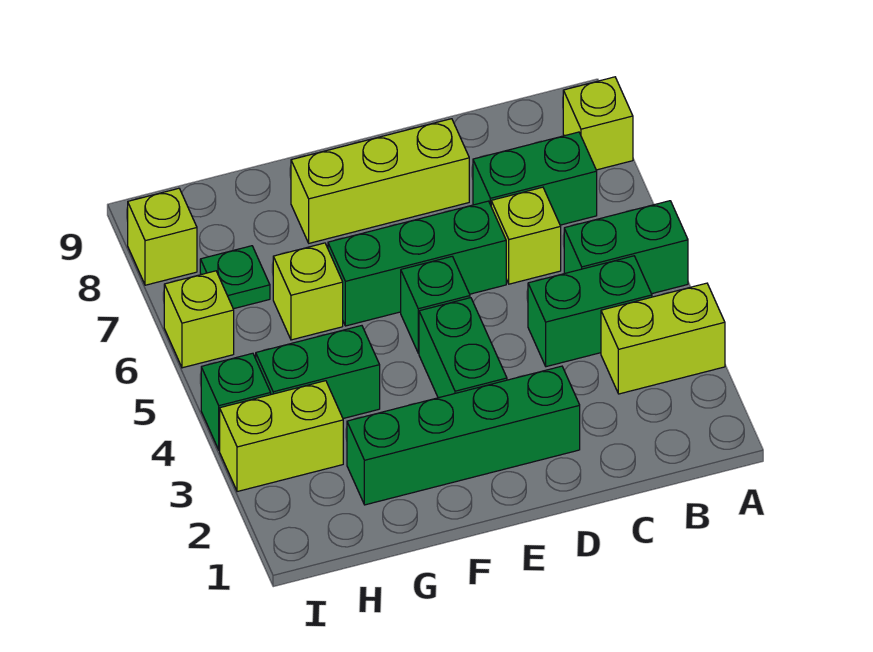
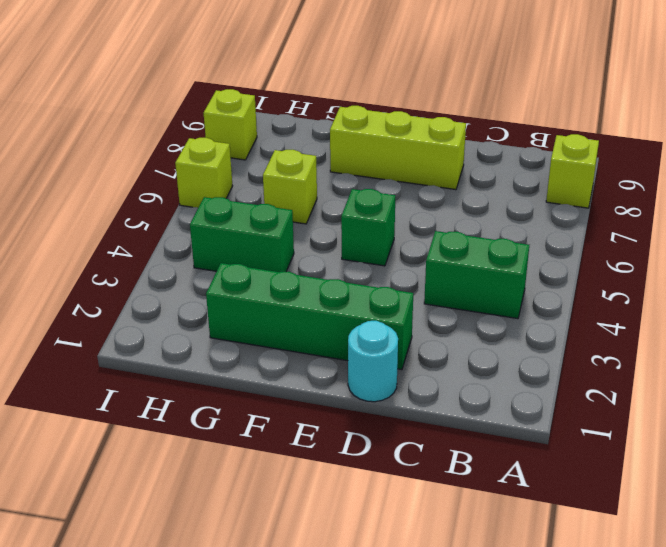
cyan 1x1 round brick [348,321,398,402] -> none
none -> lime 1x2 brick [601,283,725,394]
none -> green 1x2 brick [564,201,688,294]
none -> green 1x2 brick [473,132,597,225]

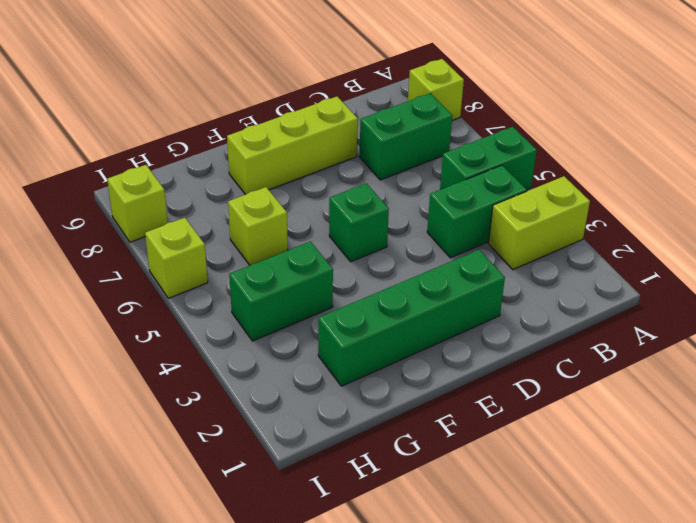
none -> lime 1x1 brick [491,187,561,284]
none -> green 1x3 brick [328,201,506,326]
none -> green 1x2 brick [419,298,507,398]

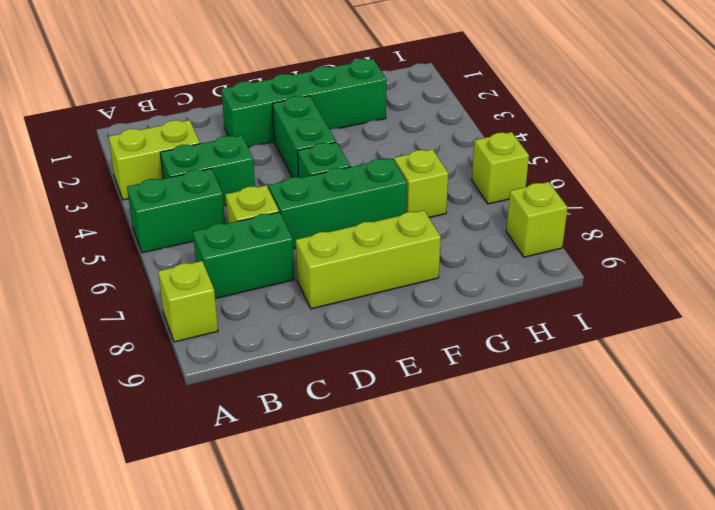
none -> green 1x2 brick [256,326,380,418]
none -> lime 1x2 brick [220,381,343,492]
none -> green 1x1 plate [200,246,270,309]

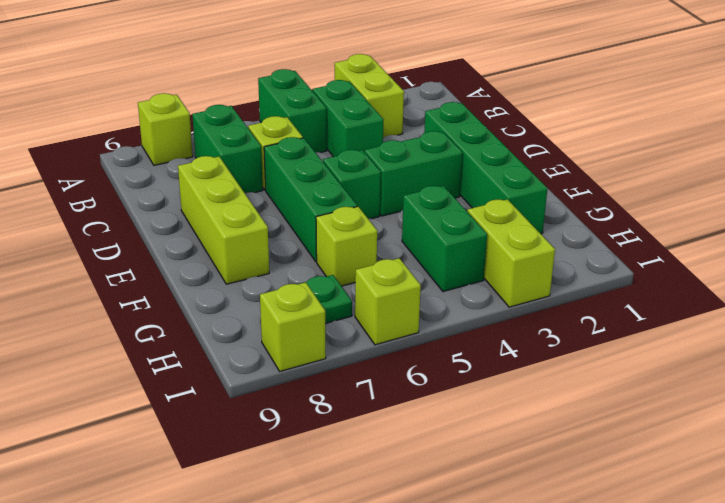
none -> green 1x1 brick [201,353,271,450]

